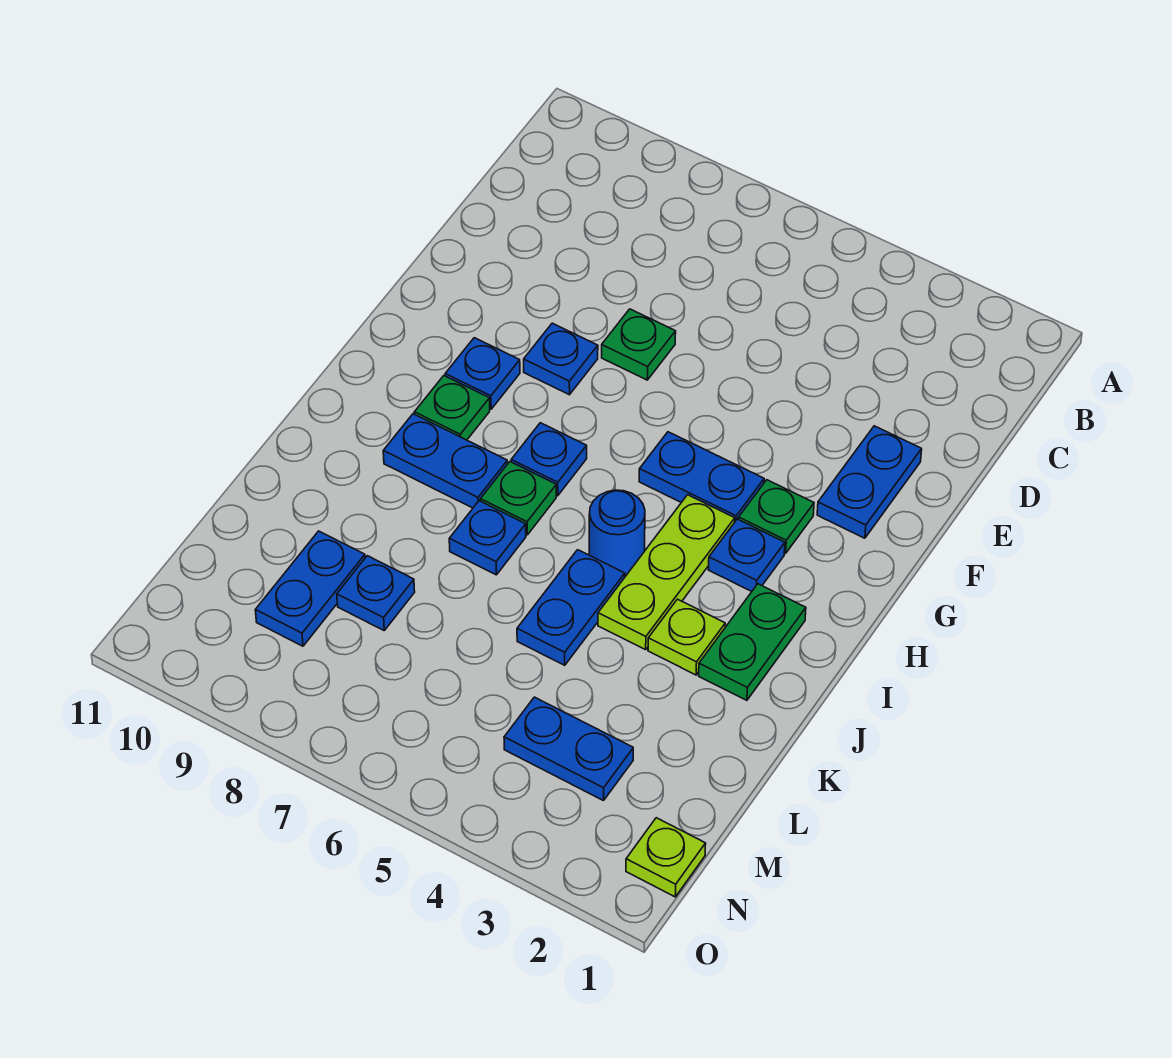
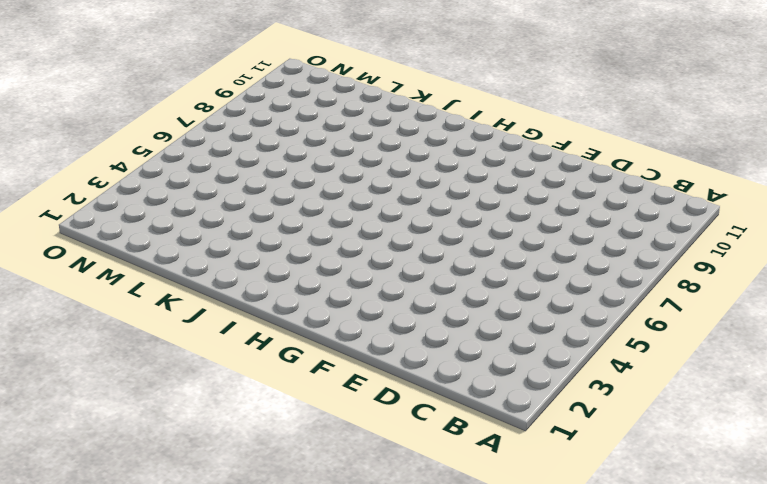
none -> blue 1x2 plate [817,426,922,538]
none -> green 1x1 plate [602,309,676,380]
none -> blue 1x1 plate [524,323,598,395]

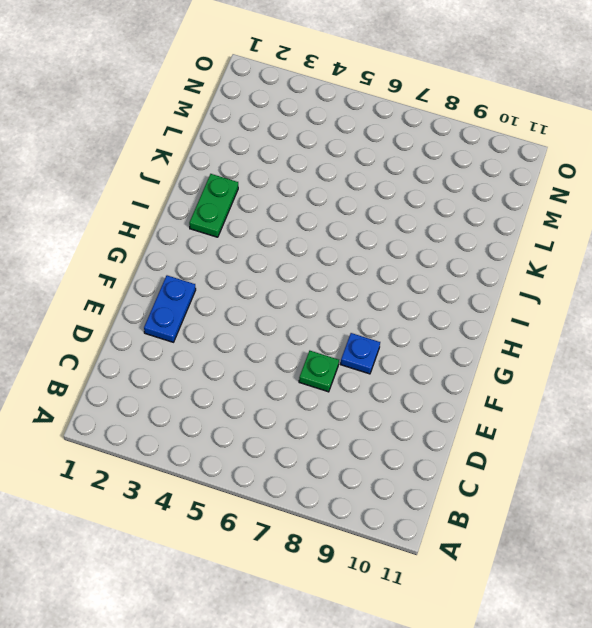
none -> green 1x1 plate [739,480,814,554]
none -> blue 1x2 plate [639,432,764,521]
none -> blue 1x1 plate [445,338,520,409]

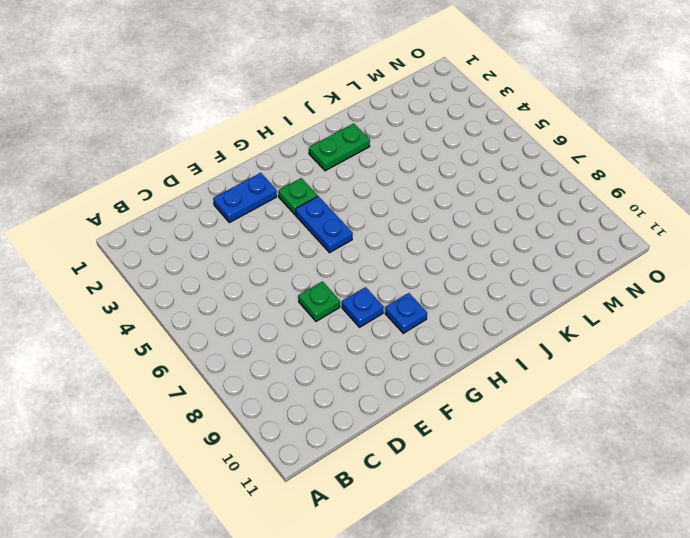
none -> blue 1x1 plate [708,519,785,591]
none -> lime 1x3 plate [598,495,735,650]
none -> blue 1x1 plate [511,423,587,496]

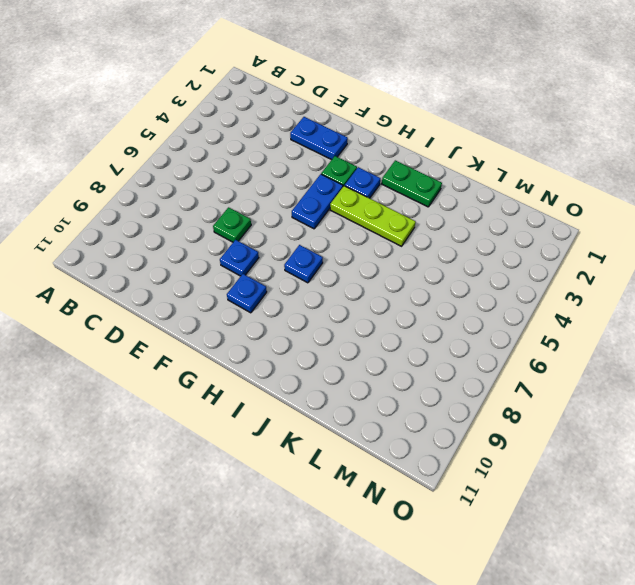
none -> green 1x1 plate [414,376,490,440]
none -> blue 1x1 round brick [589,490,645,575]
none -> green 1x1 plate [480,462,556,535]

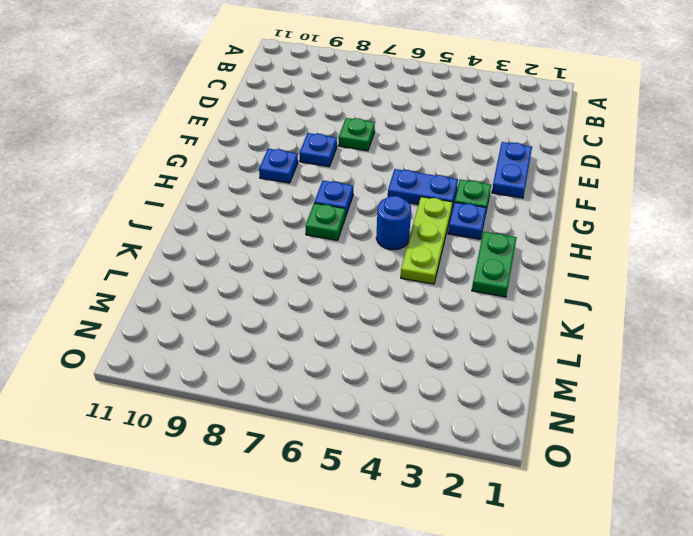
none -> green 1x1 plate [414,376,490,440]
none -> blue 1x2 plate [383,414,508,508]
none -> lime 1x1 plate [648,599,725,675]

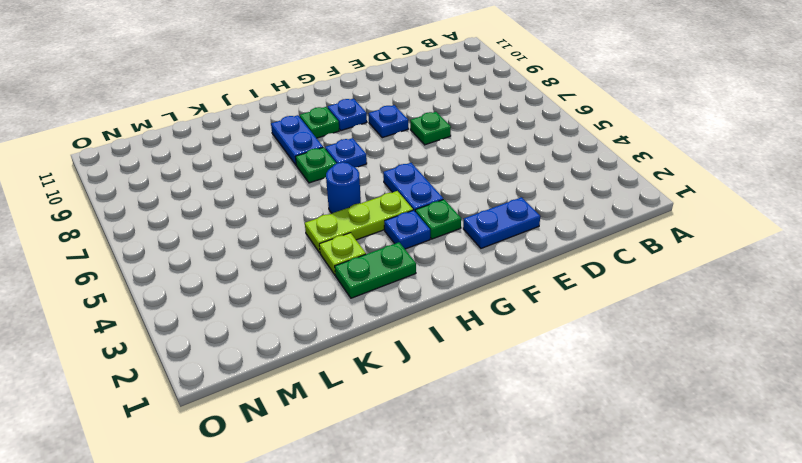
none -> blue 1x2 plate [517,550,625,665]
none -> blue 1x1 plate [449,501,526,575]
none -> blue 1x1 plate [337,556,415,630]

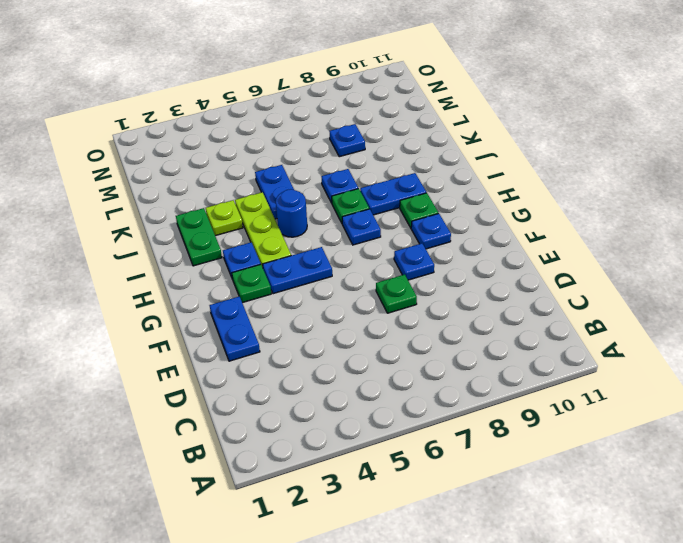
none -> blue 1x2 plate [255,531,365,646]
none -> blue 1x2 plate [504,697,633,801]
none -> lime 1x1 plate [626,818,706,897]

